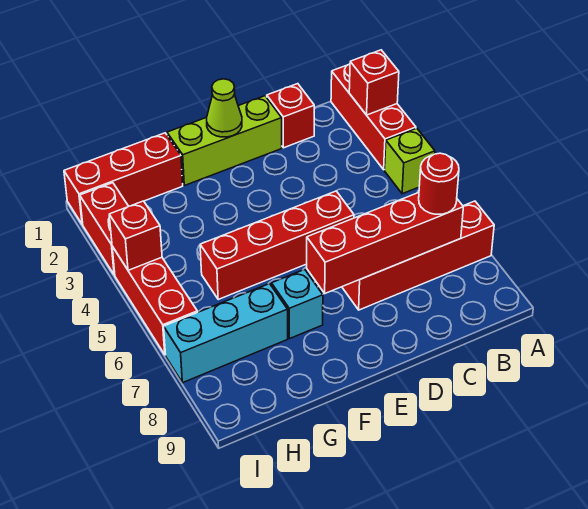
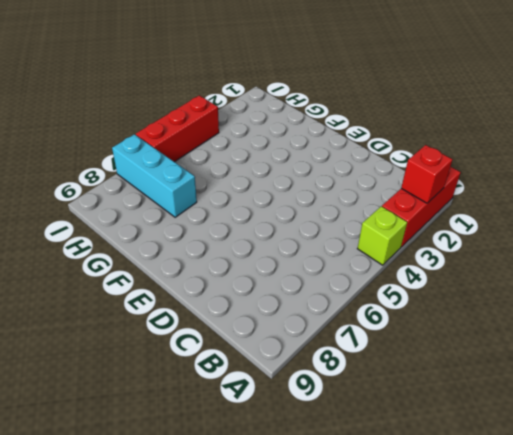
none -> red 1x4 brick [342,201,494,310]
none -> red 1x1 brick [267,84,314,148]
none -> lime 1x3 brick [167,96,282,186]

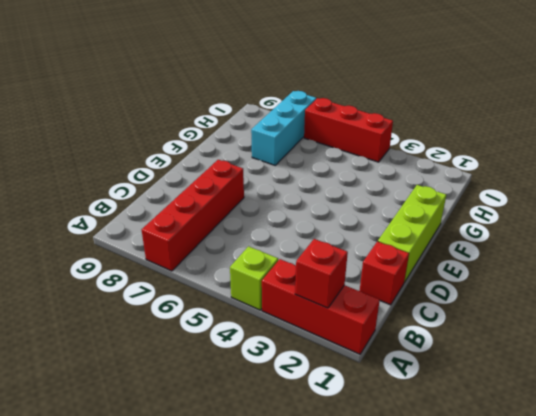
none -> red 1x4 brick [200,191,354,299]
none -> cyan 1x1 brick [271,270,323,339]
none -> red 1x3 brick [64,133,183,225]

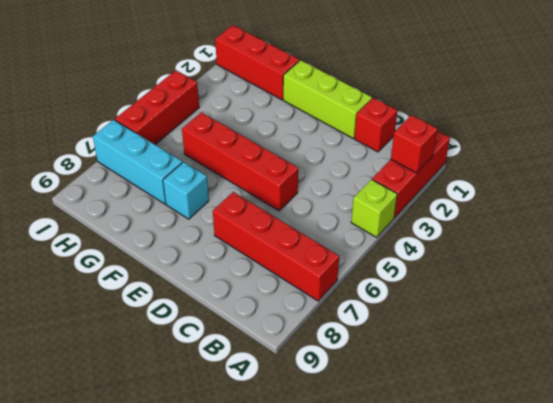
none -> red 1x2 brick [80,183,128,275]
none -> red 1x4 brick [307,193,463,293]
none -> lime 1x1 cone [207,79,242,137]

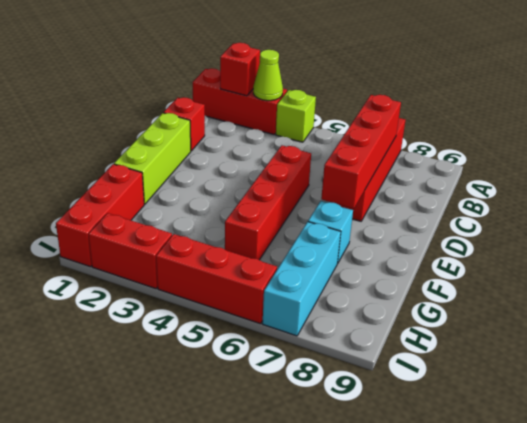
lime 1x1 cone [253,50,283,101] -> lime 1x1 cone moved to [207,79,242,137]
none -> red 1x1 brick [109,201,162,270]
none -> red 1x1 round brick [419,153,459,214]

